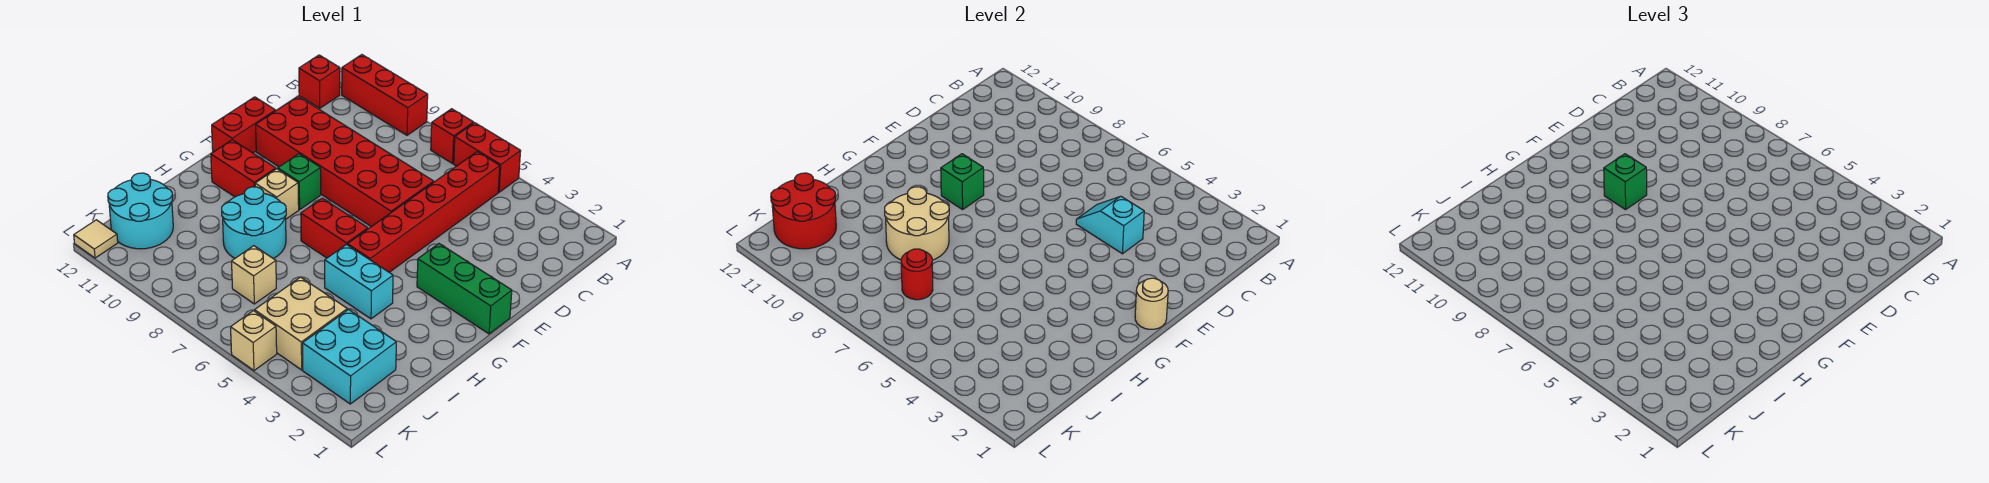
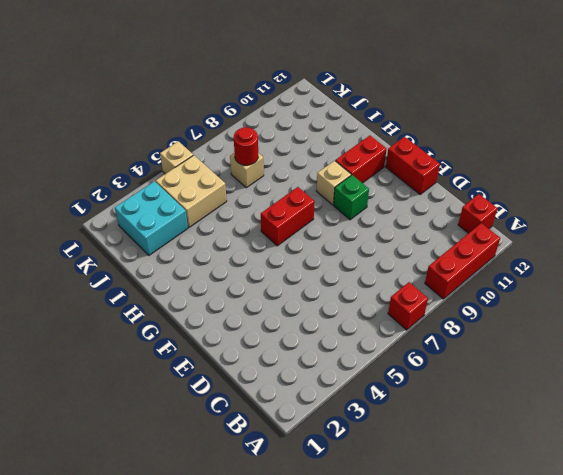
none -> red 1x2 brick [454,123,521,192]
none -> red 1x6 brick [348,152,500,272]
none -> red 2x6 brick [256,96,434,227]

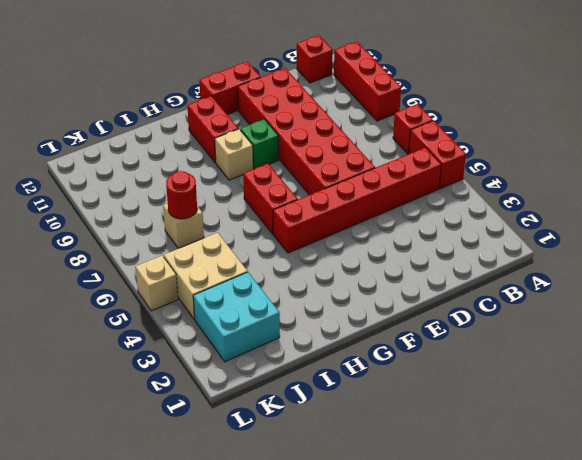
none -> green 1x3 brick [417,244,512,334]
none -> cyan 1x2 brick [325,244,393,319]
none -> cyan 2x2 round brick [222,187,286,259]

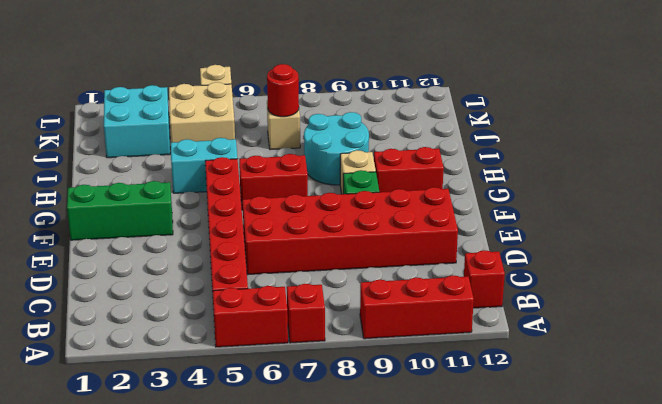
none -> red 1x2 brick [212,97,275,153]
none -> cyan 2x2 round brick [108,173,173,249]
none -> tan 1x1 tile [74,220,118,258]

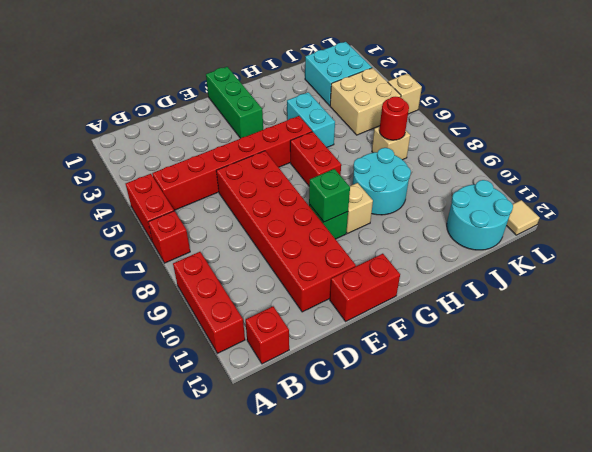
none -> red 1x2 brick [211,140,276,197]
none -> cyan 1x2 slope [1076,196,1144,254]
none -> tan 1x1 round brick [1135,278,1168,329]

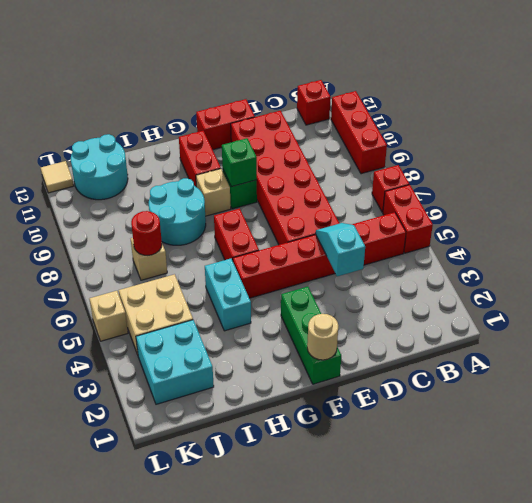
none -> tan 2x2 round brick [885,187,949,260]
none -> red 2x2 round brick [771,173,836,249]
none -> green 1x1 brick [1604,154,1647,210]

